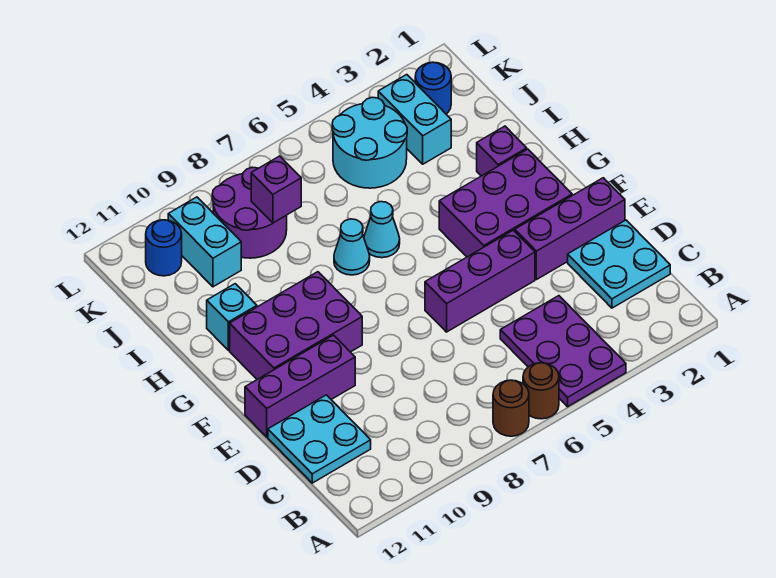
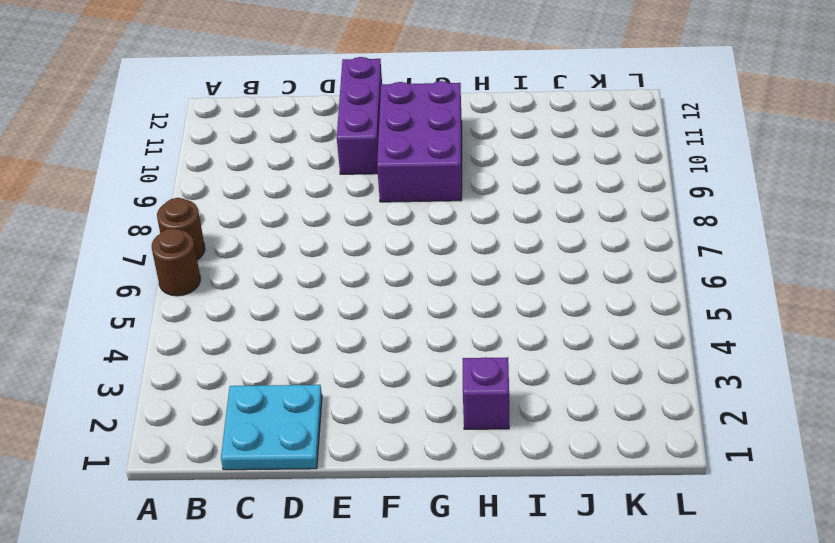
none -> purple 2x3 plate [500,296,626,407]
none -> cyan 2x2 plate [268,395,371,483]
none -> purple 1x3 brick [515,178,625,280]

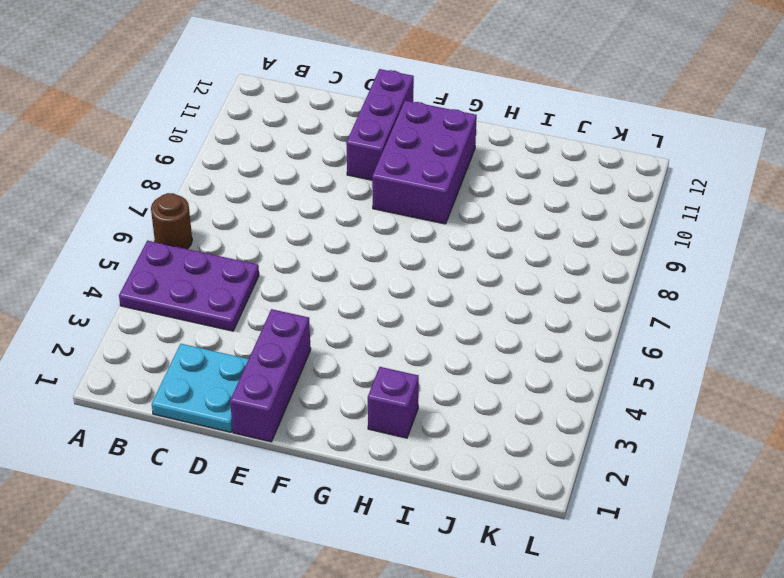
none -> brown 1x1 round brick [493,380,529,436]
none -> cyan 2x2 plate [268,395,371,483]
none -> purple 1x3 brick [425,230,535,332]

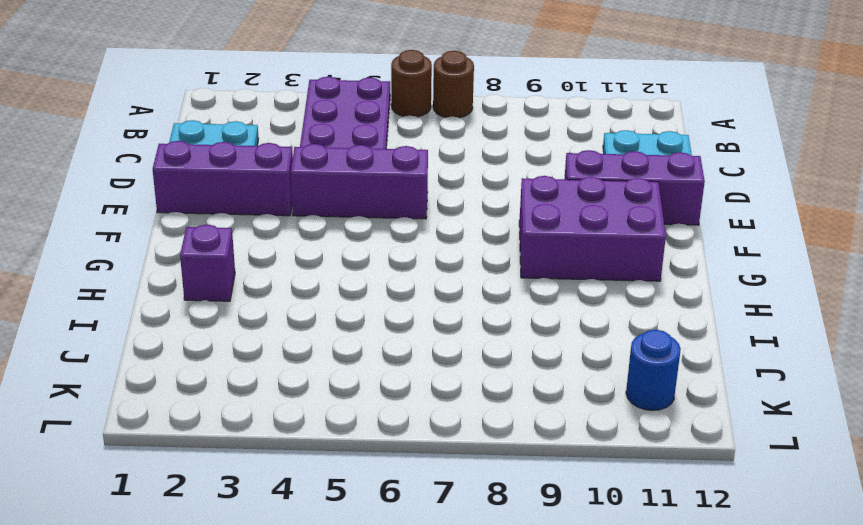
none -> purple 2x3 brick [439,149,572,257]
none -> cyan 1x1 cone [364,202,400,258]
none -> cyan 1x1 cone [334,219,370,275]

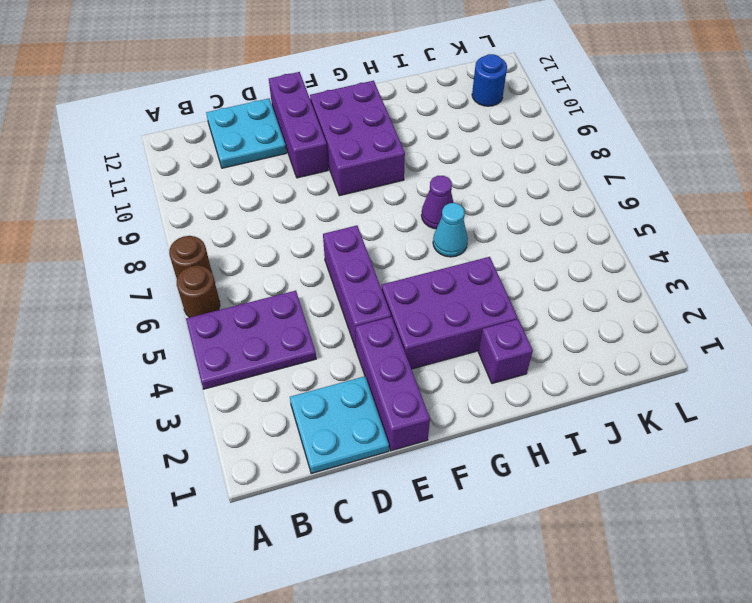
purple 2x3 brick [382,257,518,369] -> purple 2x3 brick turned to [439,149,572,257]
purple 1x1 cone [421,176,454,229] -> cyan 1x1 cone [334,219,370,275]
none -> cyan 1x1 brick [207,284,257,350]
none -> cyan 1x2 brick [378,75,451,164]
none -> cyan 2x2 round brick [332,97,407,188]

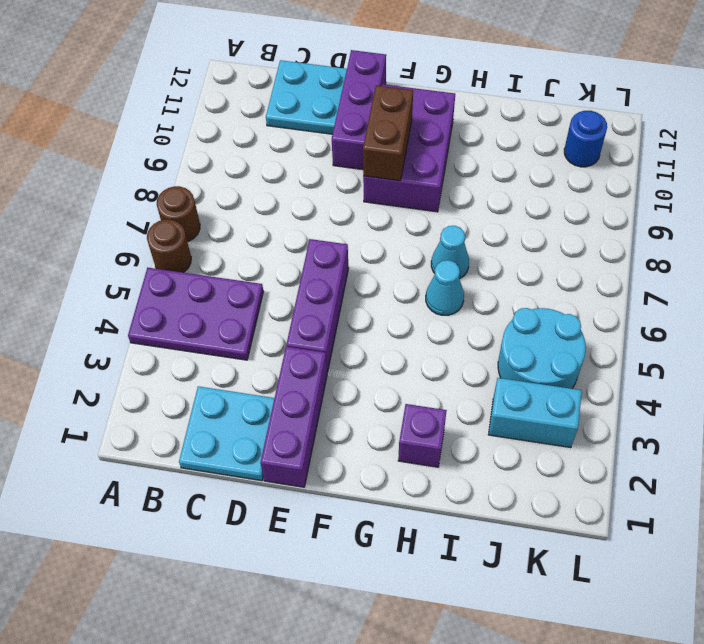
brown 1x2 brick [363,85,413,181] -> none
none -> purple 2x3 brick [439,149,572,257]
none -> cyan 1x1 brick [207,284,257,350]
none -> purple 2x2 round brick [212,167,287,258]

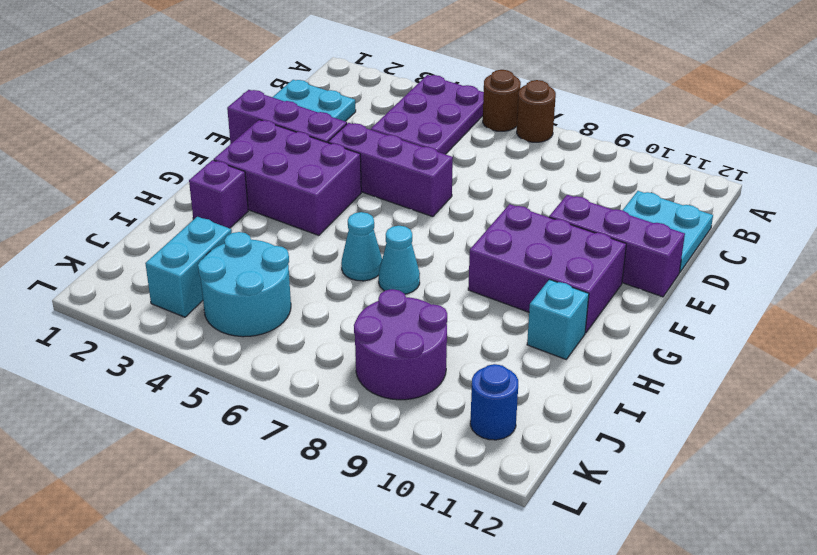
none -> cyan 1x2 brick [168,197,241,287]
none -> blue 1x1 round brick [415,62,451,114]
none -> purple 1x1 brick [251,156,301,223]

